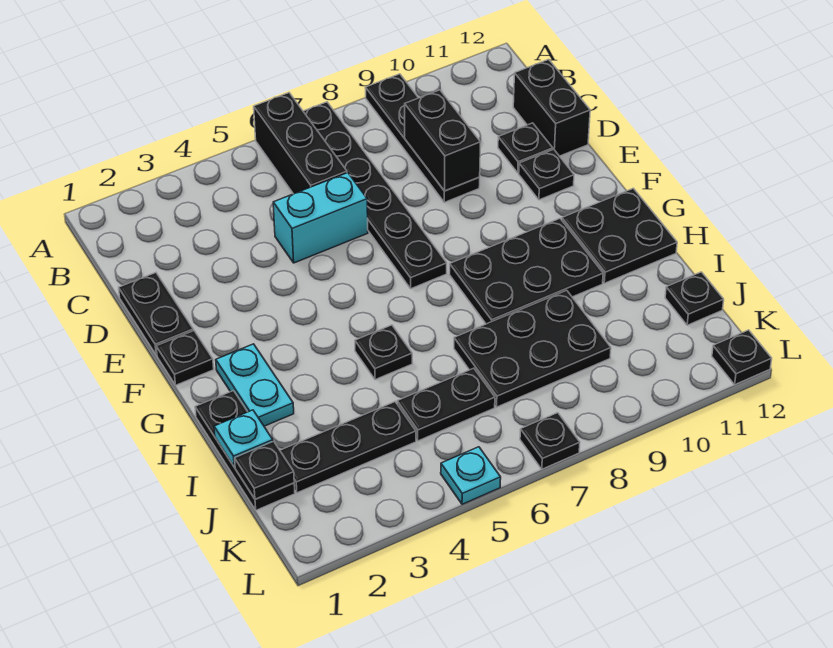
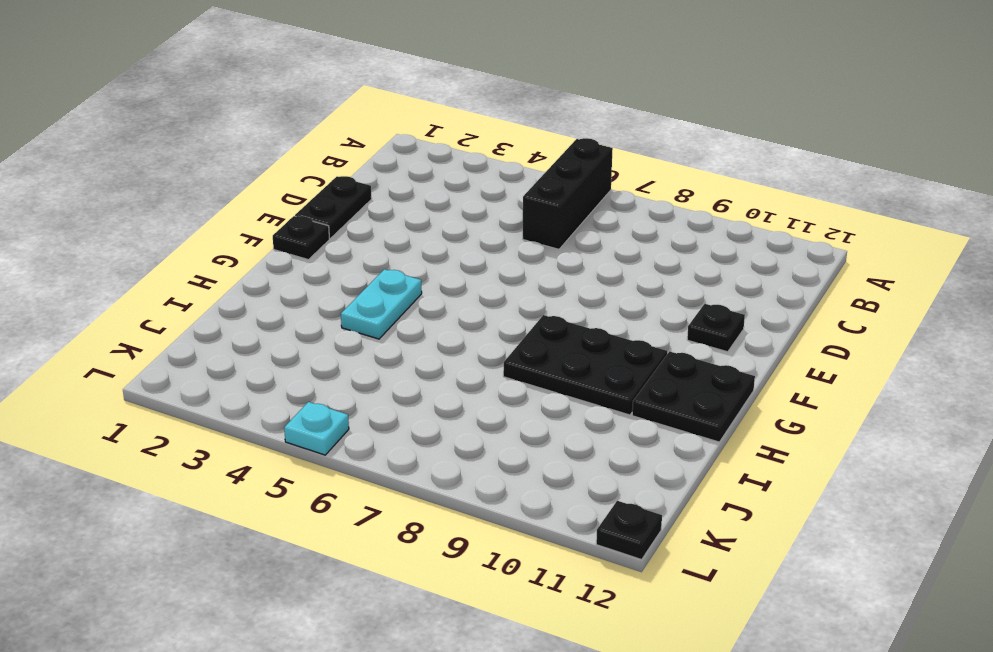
cyan 1x2 plate [341,269,422,339] -> cyan 1x2 plate moved to [216,344,294,426]
none -> black 1x6 plate [303,102,447,289]
none -> black 1x4 plate [365,74,480,202]
none -> black 1x2 brick [513,59,590,156]

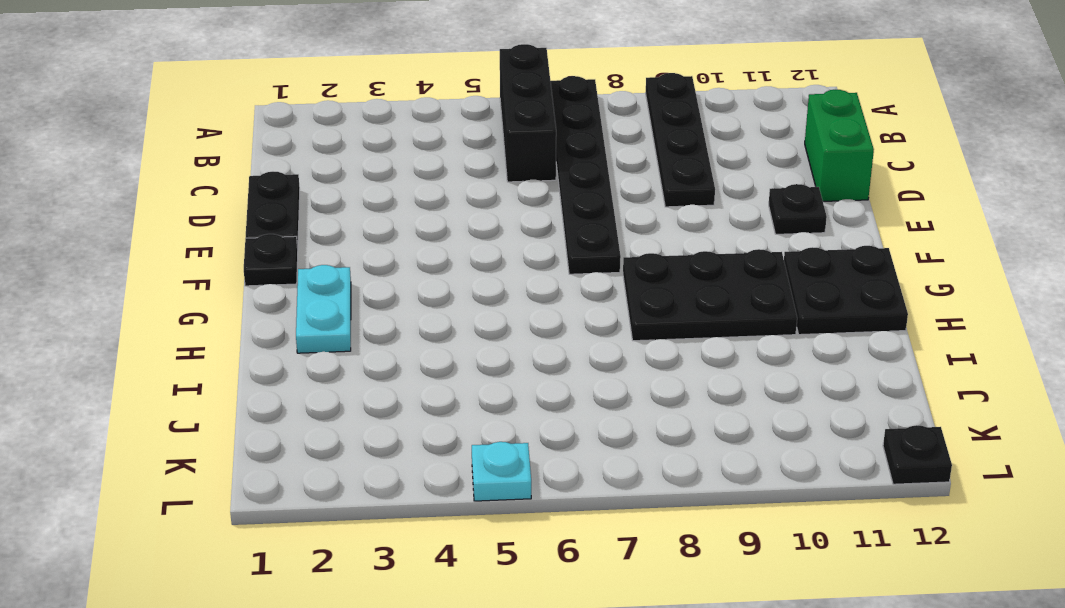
green 1x2 brick [805,90,874,201] -> black 1x2 brick [513,59,590,156]
none -> cyan 1x2 brick [273,173,368,263]
none -> black 1x1 plate [498,123,553,173]
none -> black 1x3 plate [195,391,295,510]

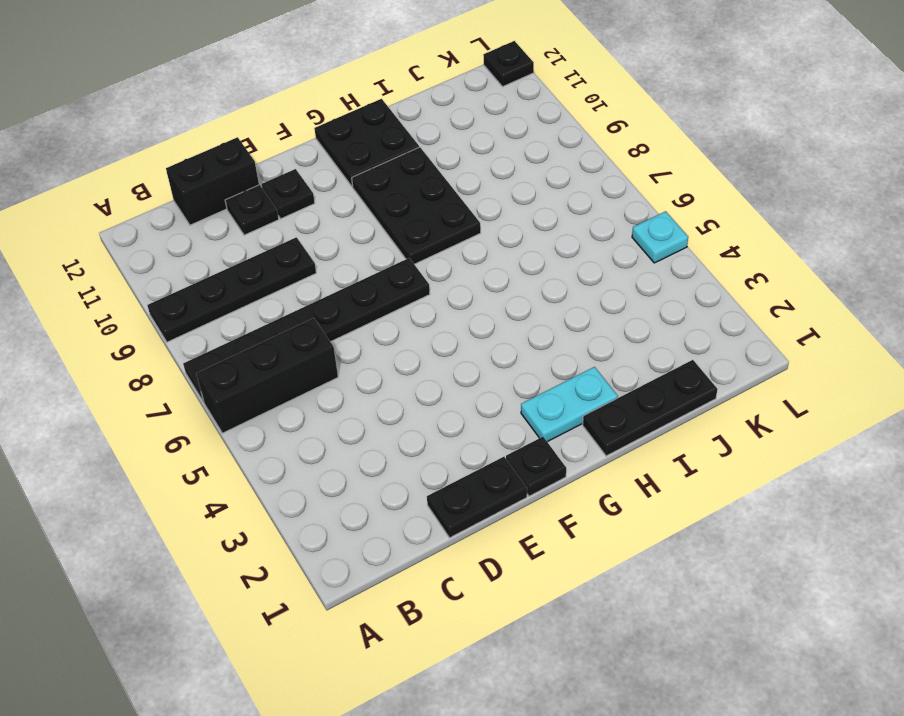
none -> cyan 1x2 brick [273,173,368,263]
none -> black 1x1 plate [355,325,412,380]
none -> black 2x3 plate [454,290,611,407]

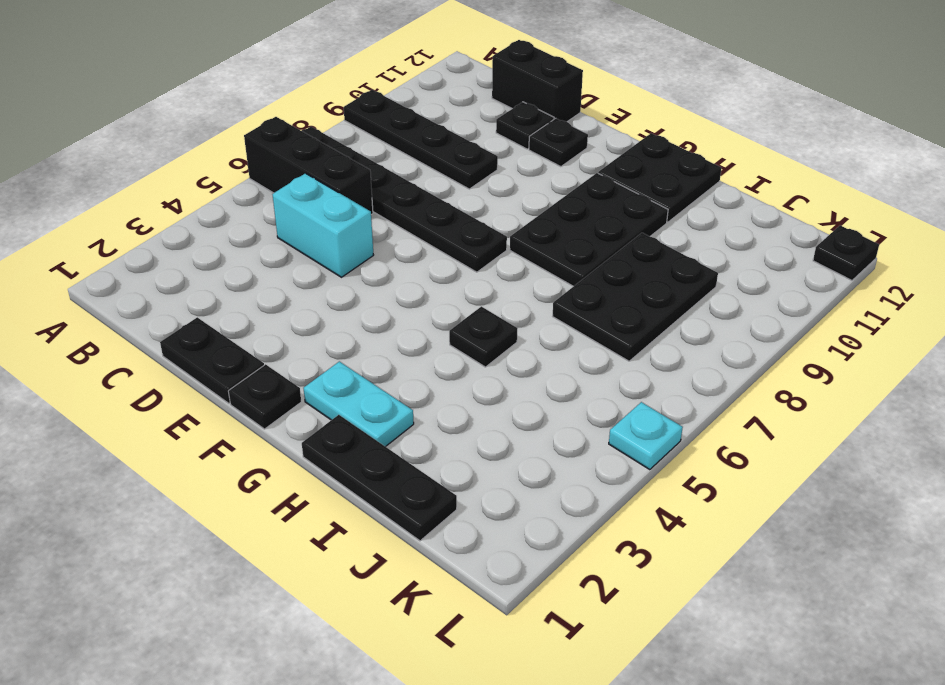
cyan 1x2 brick [272,173,373,277] -> cyan 1x2 brick turned to [273,173,368,263]
none -> black 1x3 plate [280,402,416,493]
none -> black 1x2 plate [397,368,495,441]
none -> black 1x1 plate [665,272,724,325]

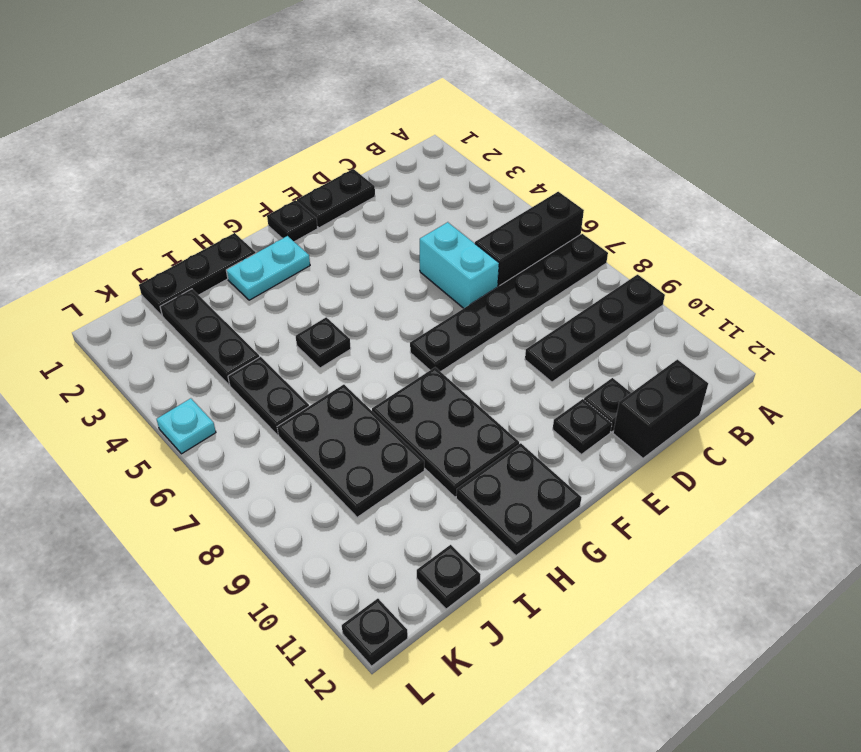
none -> black 1x1 plate [520,413,580,469]
none -> black 1x2 brick [405,90,481,191]
none -> cyan 1x1 plate [214,410,273,467]

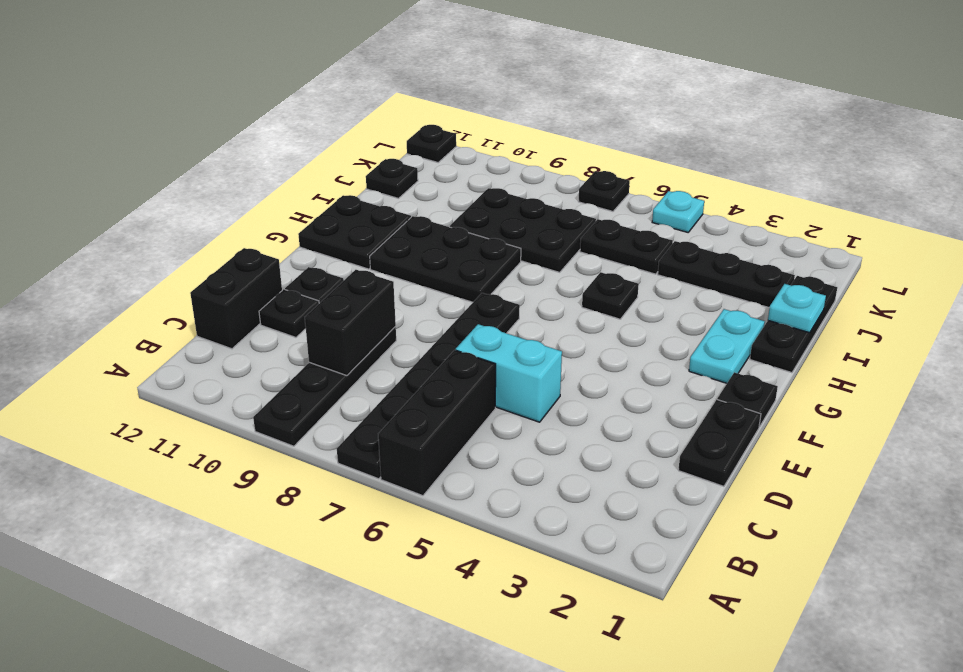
none -> black 1x1 plate [235,441,294,499]

